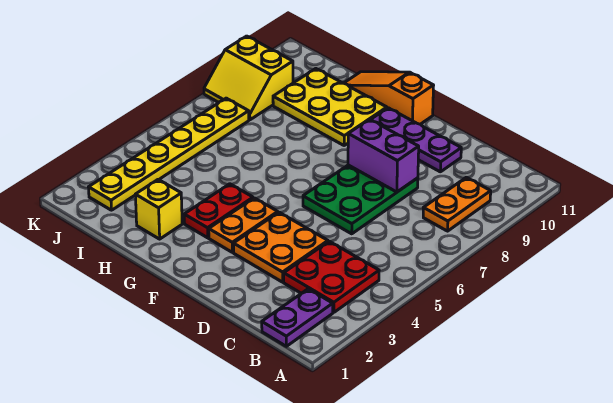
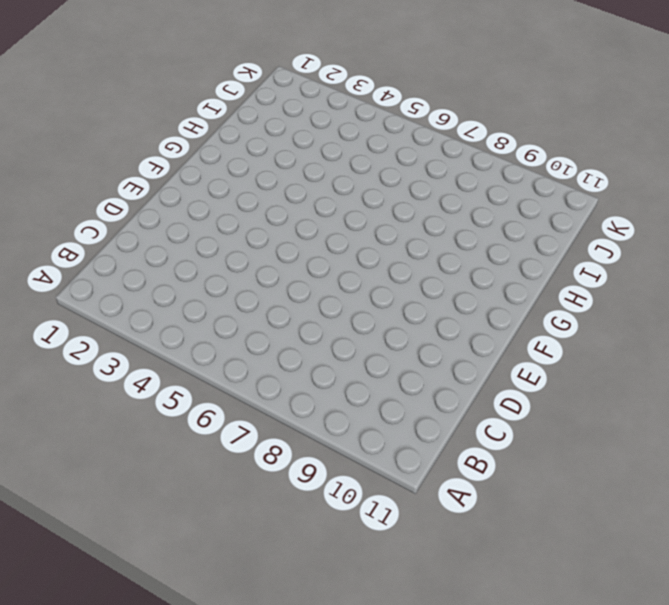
none -> purple 1x2 plate [262,289,333,346]
none -> red 2x2 plate [284,241,379,312]
none -> orange 1x2 plate [423,177,491,231]

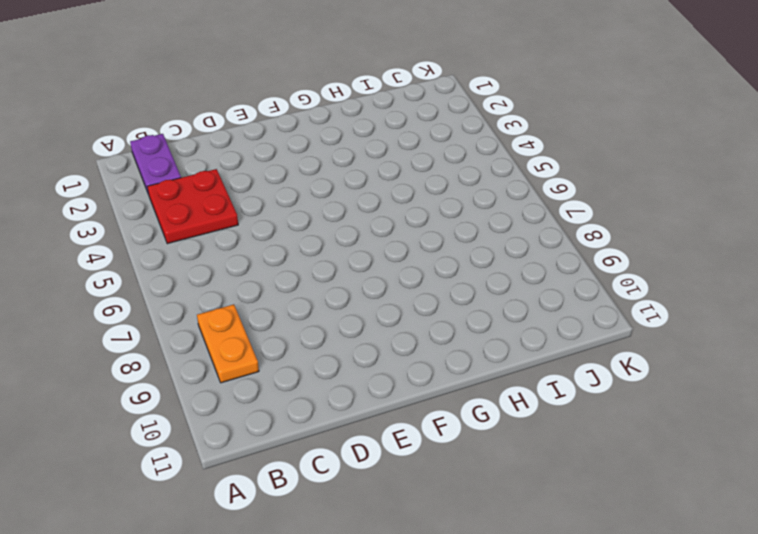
none -> orange 2x2 plate [233,212,328,282]
none -> green 2x3 plate [303,165,418,234]
none -> purple 1x3 plate [371,108,461,172]

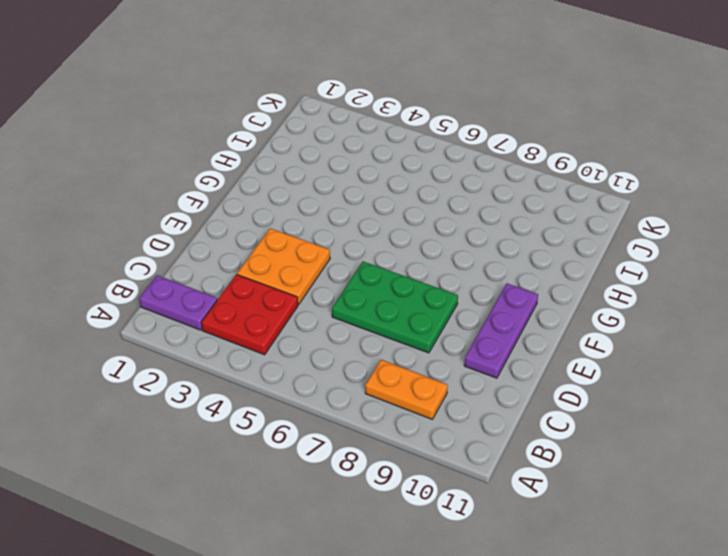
none -> orange 1x2 plate [209,198,278,252]
none -> orange 1x3 slope [344,72,434,124]
none -> red 1x2 plate [184,184,253,238]

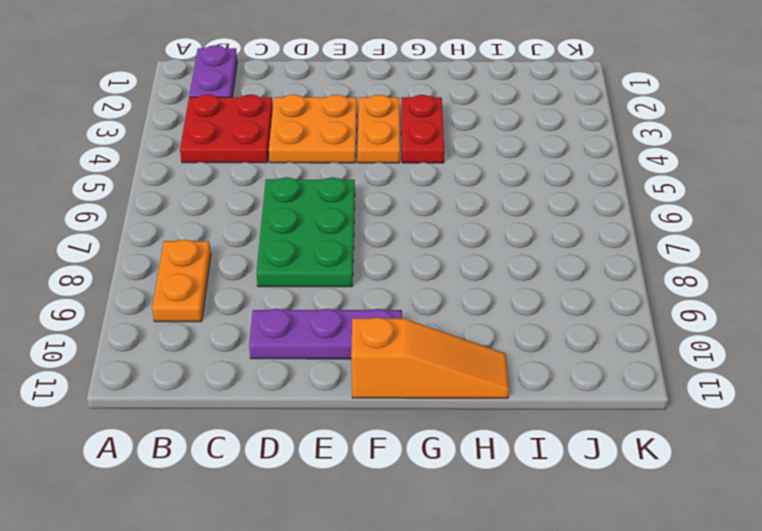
none -> yellow 2x3 plate [273,69,387,145]
none -> yellow 1x1 brick [135,180,182,239]
none -> yellow 1x6 plate [89,98,249,210]

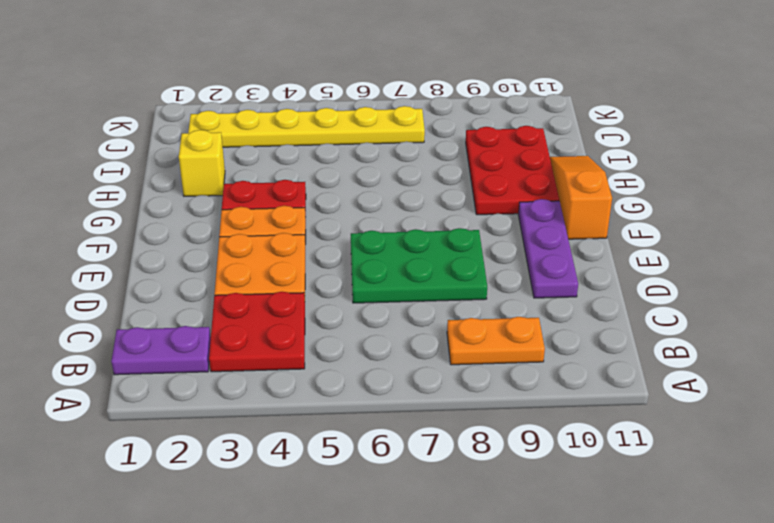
red 2x3 plate [466,126,559,215] -> yellow 2x3 plate [273,69,387,145]
none -> yellow 2x2 slope [204,36,293,120]
none -> purple 1x2 brick [348,119,419,192]

